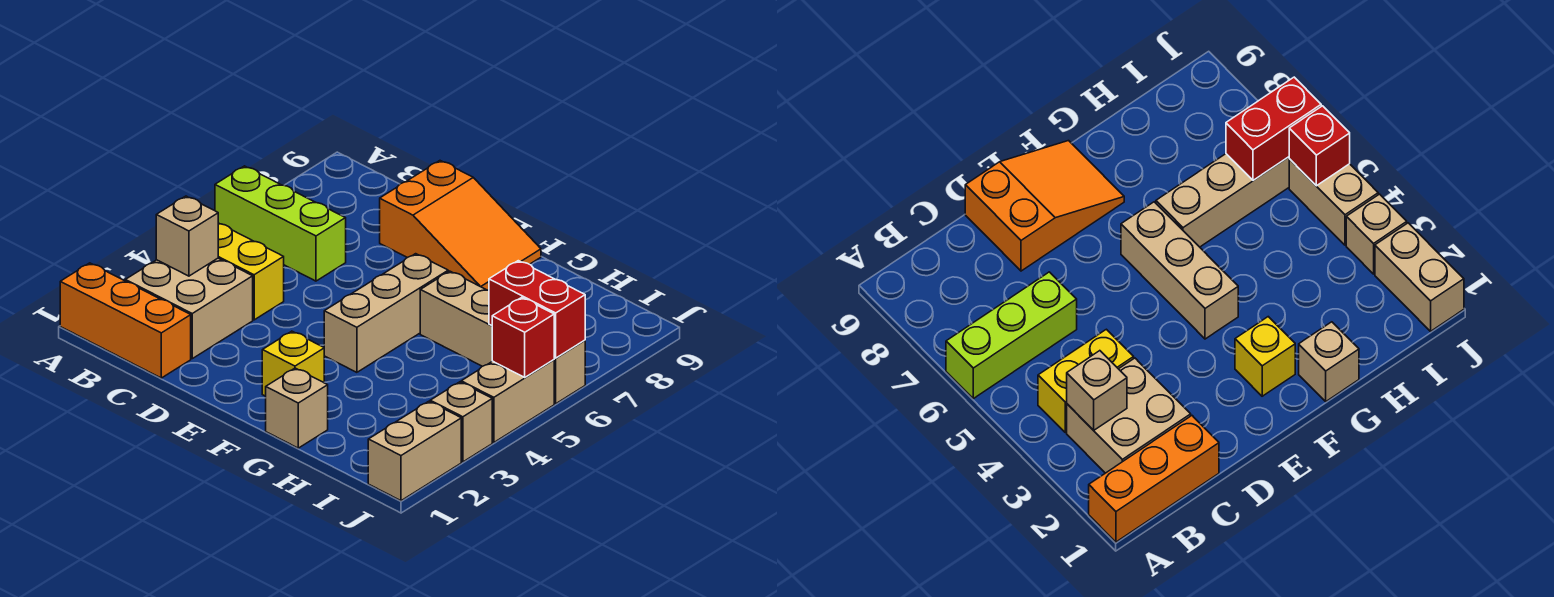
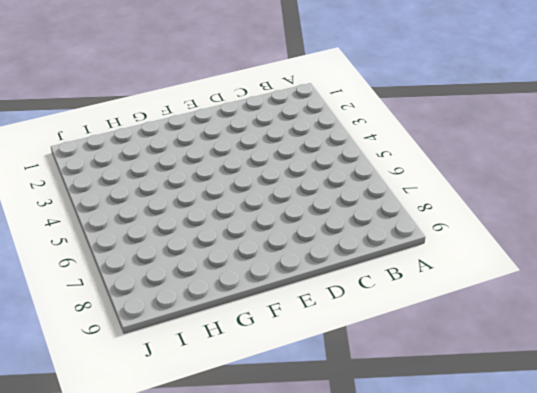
none -> orange 1x3 brick [60,263,191,378]
none -> lime 1x3 brick [215,166,346,281]
none -> tan 2x2 brick [125,258,253,359]

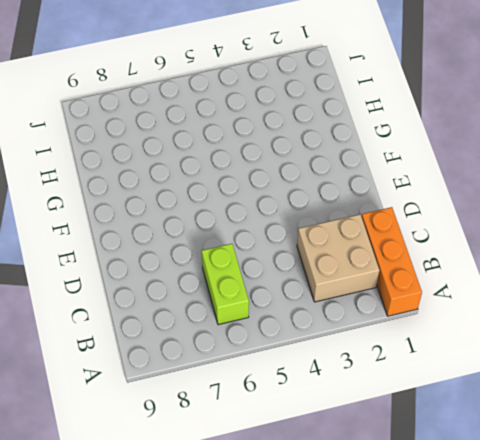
lime 1x2 brick [202,244,249,325] -> lime 1x3 brick [215,166,346,281]
none -> yellow 1x2 brick [218,223,284,320]
none -> orange 2x3 slope [380,161,541,290]
none -> yellow 1x1 brick [262,331,324,396]

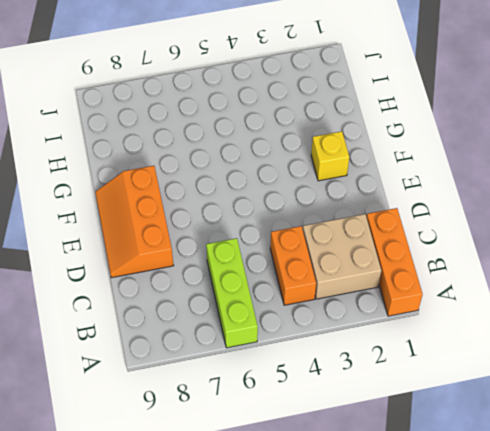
orange 1x2 brick [270,226,316,305] -> yellow 1x2 brick [218,223,284,320]
orange 2x3 slope [95,166,174,278] -> orange 2x3 slope turned to [380,161,541,290]
none -> tan 1x3 brick [324,254,448,372]
none -> tan 1x1 brick [266,368,328,448]
none -> tan 1x4 brick [420,271,585,404]

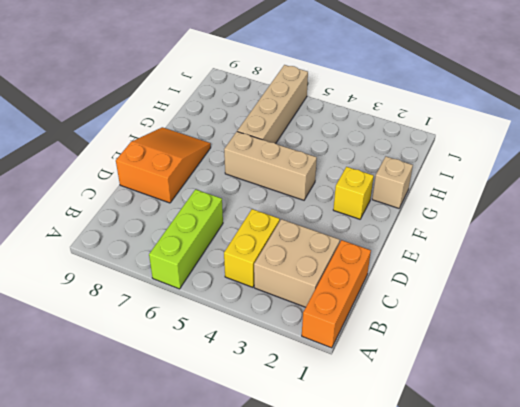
none -> tan 1x2 brick [368,401,461,501]
none -> tan 1x1 brick [430,382,492,462]
none -> tan 1x2 brick [461,360,554,443]

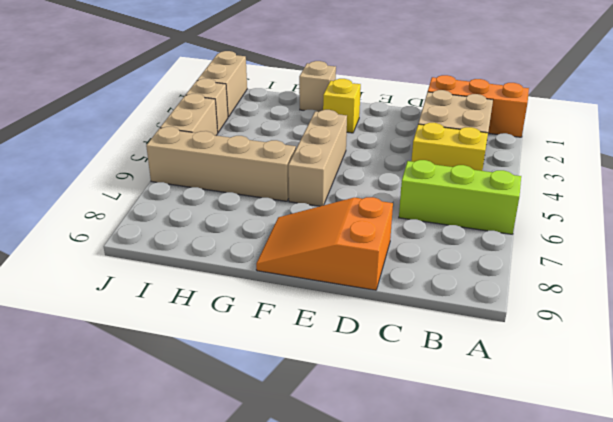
none -> tan 1x1 brick [156,196,218,276]
none -> red 1x2 brick [489,261,585,358]
none -> red 1x1 brick [492,297,554,377]

